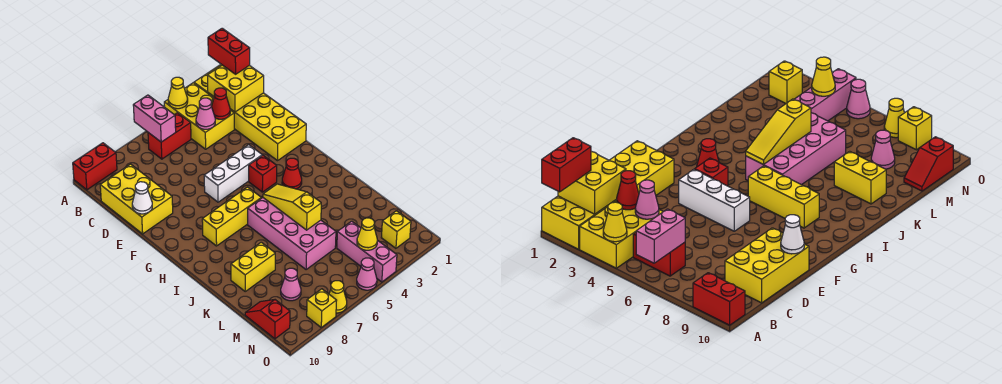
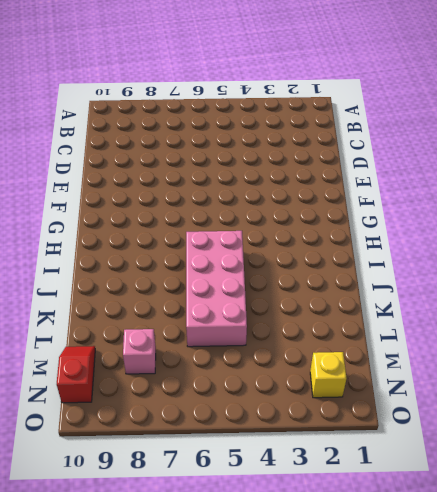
pink 1x1 brick [123,329,156,374] -> pink 1x1 cone [281,268,301,301]
none -> yellow 2x6 brick [194,64,306,161]
none -> yellow 2x3 brick [164,83,234,149]
none -> red 1x2 brick [73,143,117,190]

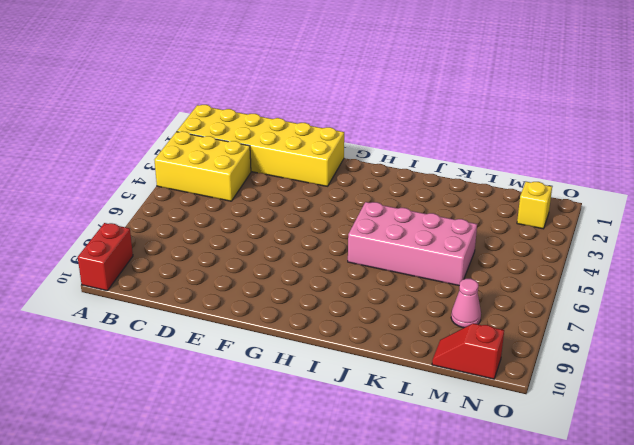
none -> red 1x2 brick [148,113,191,159]
none -> yellow 2x3 brick [100,164,173,234]
none -> white 1x3 brick [204,145,262,202]

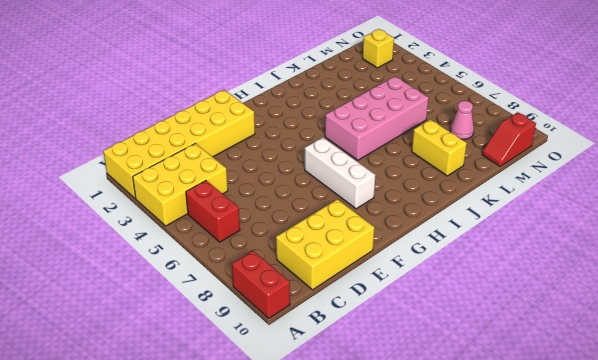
white 1x3 brick [305,137,375,209] -> white 1x3 brick moved to [204,145,262,202]
none -> red 1x1 brick [249,155,277,192]
none -> red 1x1 cone [282,158,302,189]
none -> yellow 1x3 brick [202,187,261,246]

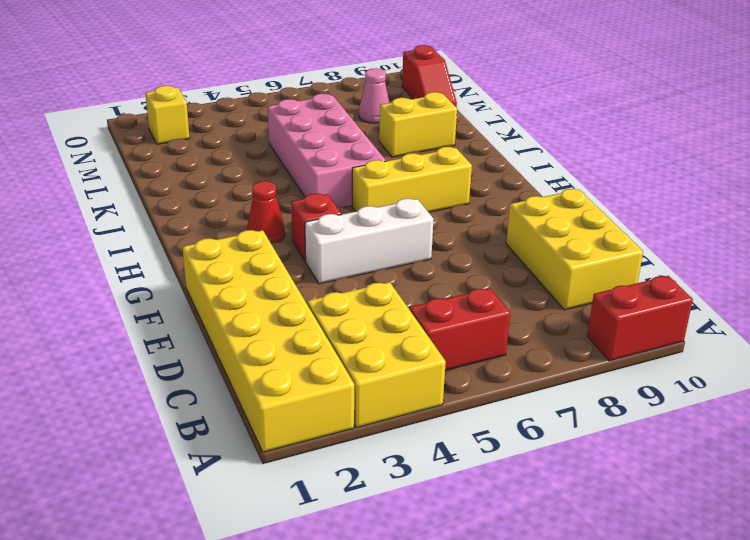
none -> pink 1x3 brick [337,221,397,282]
none -> pink 1x1 cone [357,258,377,290]
none -> yellow 1x1 cone [329,281,347,313]

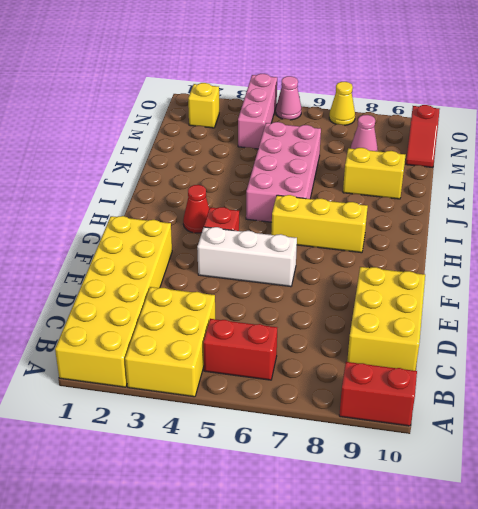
none -> yellow 1x1 brick [307,289,337,327]
none -> yellow 1x1 cone [168,77,188,109]
none -> pink 1x2 brick [133,95,176,142]

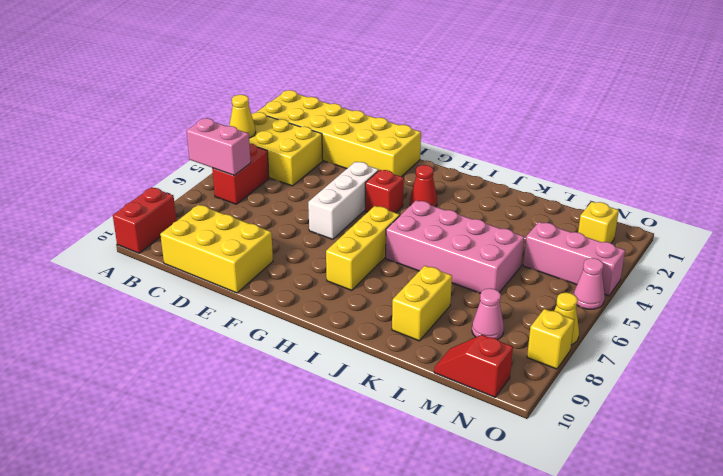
none -> yellow 2x2 brick [207,65,264,112]
none -> red 1x1 cone [211,88,230,119]
none -> pink 1x1 cone [196,98,215,129]

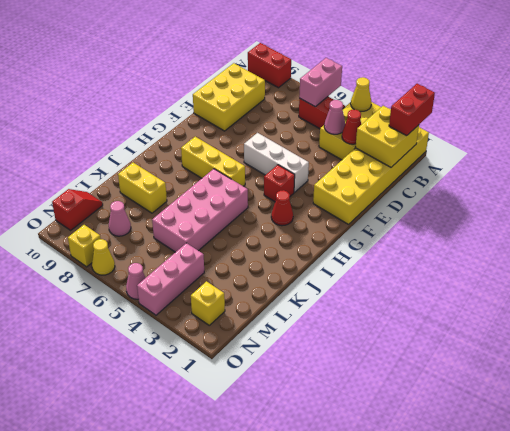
none -> white 1x1 cone [132,182,152,214]
none -> yellow 1x3 slope [263,184,321,230]
none -> yellow 1x1 cone [357,218,377,250]

